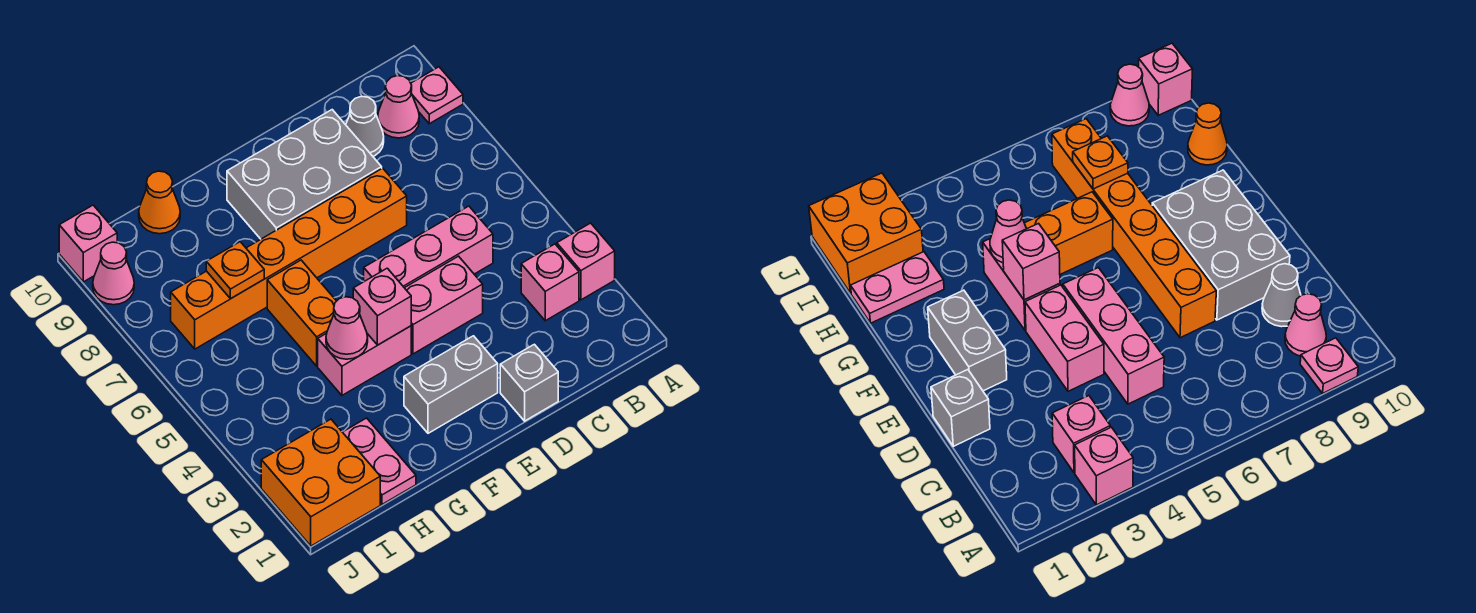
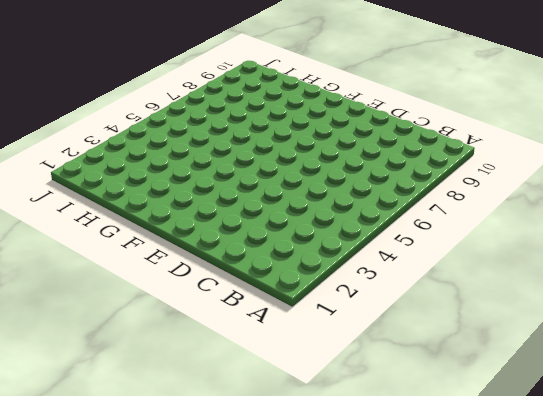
none -> pink 1x1 brick [557,223,615,300]
none -> pink 1x1 plate [411,67,463,124]
none -> pink 1x1 brick [521,244,579,321]

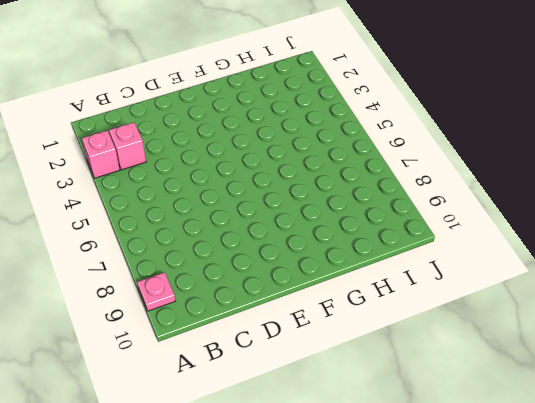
none -> pink 1x1 cone [378,76,419,138]
none -> pink 1x3 brick [364,206,493,288]
none -> grey 1x1 cone [346,96,384,156]

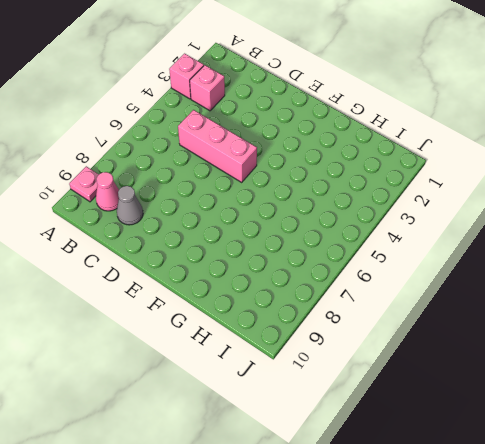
none -> grey 1x1 brick [500,344,558,421]
none -> pink 1x2 brick [405,256,483,354]
none -> orange 1x6 brick [171,168,407,349]

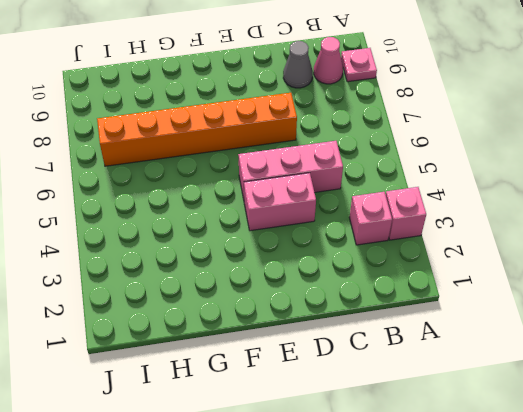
none -> grey 1x1 brick [500,344,558,421]
none -> grey 2x3 brick [227,110,382,239]
none -> grey 1x2 brick [404,336,498,433]

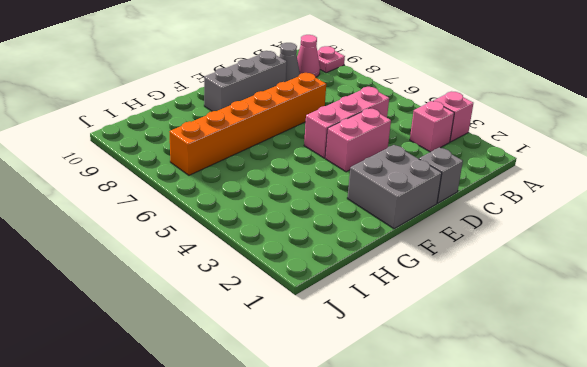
grey 1x3 brick [204,51,287,111] -> grey 2x3 brick [227,110,382,239]
grey 2x2 brick [347,145,442,229] -> grey 1x2 brick [404,336,498,433]
none -> pink 1x2 brick [318,326,411,395]
none -> orange 1x2 brick [267,260,336,366]
none -> pink 1x2 plate [343,418,416,504]

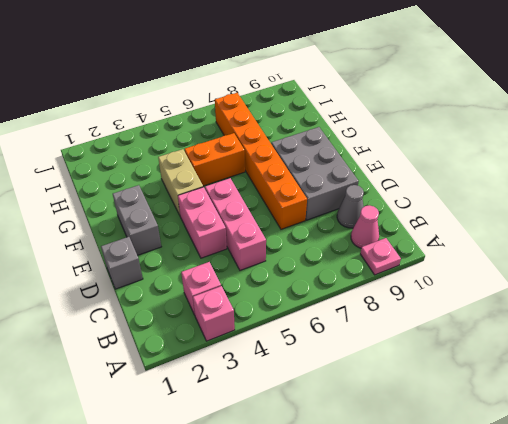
tan 1x2 brick [158,149,203,215] -> pink 1x2 brick [318,326,411,395]
none -> pink 1x2 plate [343,418,416,504]
none -> orange 1x1 cone [139,171,180,234]
none -> orange 2x2 brick [261,419,380,546]

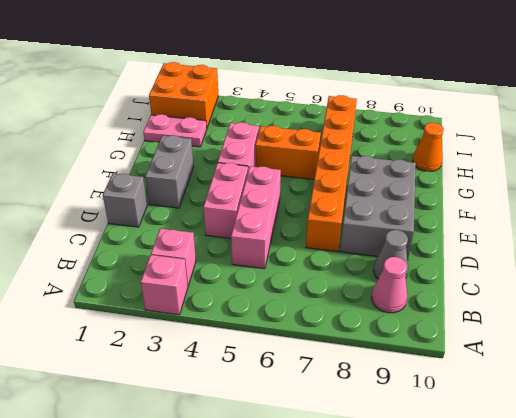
none -> pink 1x1 plate [411,67,463,124]
none -> pink 1x1 cone [93,242,134,305]
none -> pink 1x1 brick [59,205,117,282]

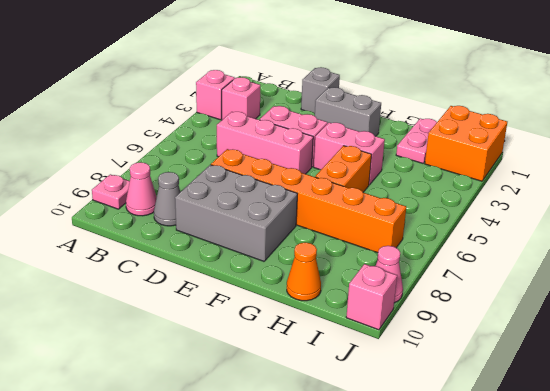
none -> pink 1x1 brick [353,268,411,345]
none -> pink 1x1 cone [326,297,368,359]
none -> orange 1x1 plate [206,242,264,299]

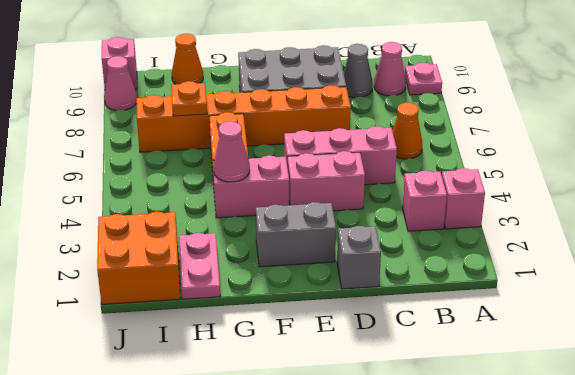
orange 1x1 cone [392,102,422,159] -> none
none -> pink 1x1 brick [353,268,411,345]

